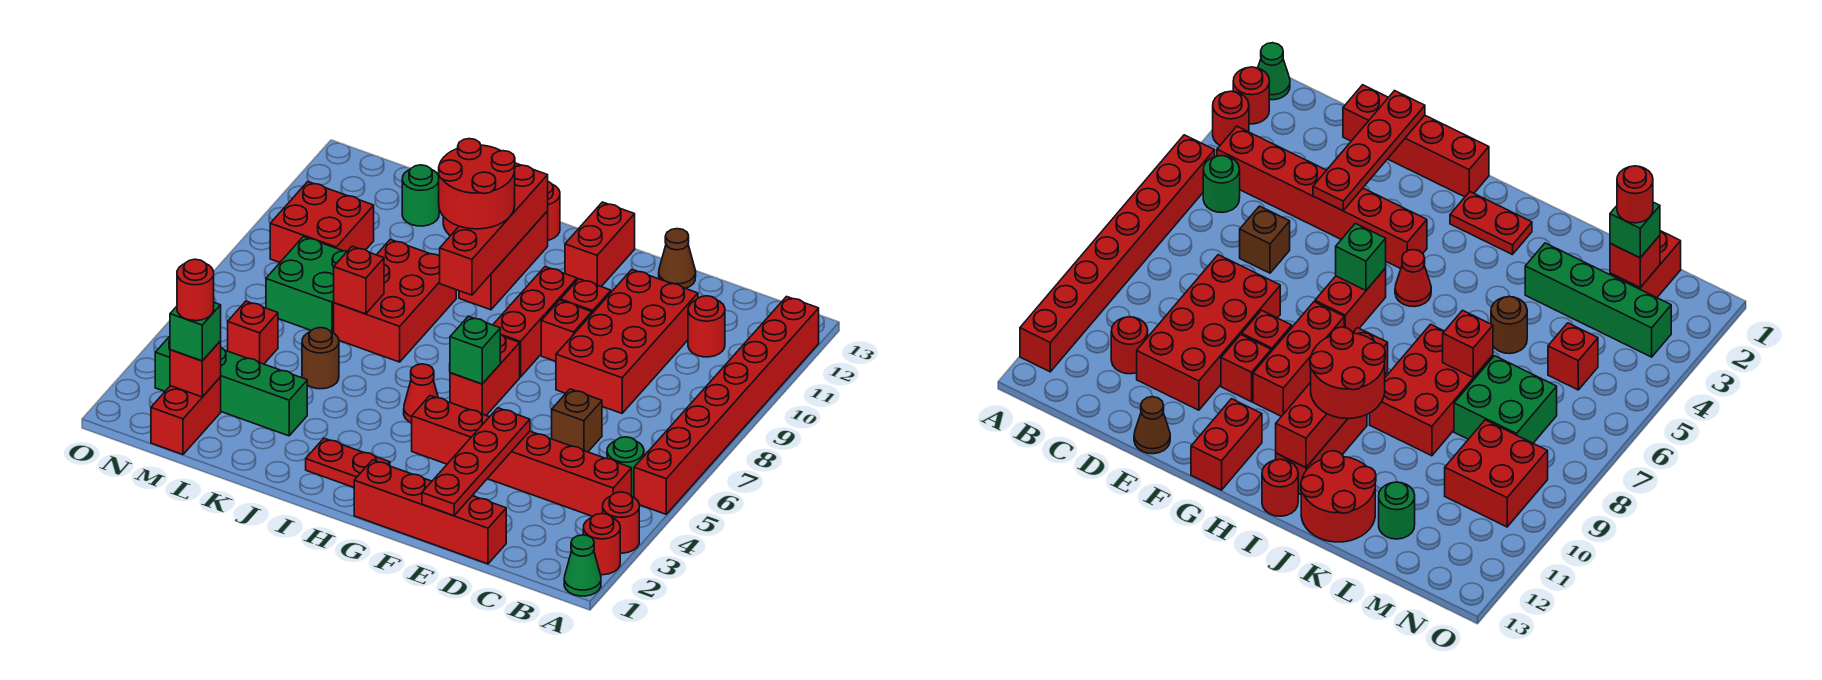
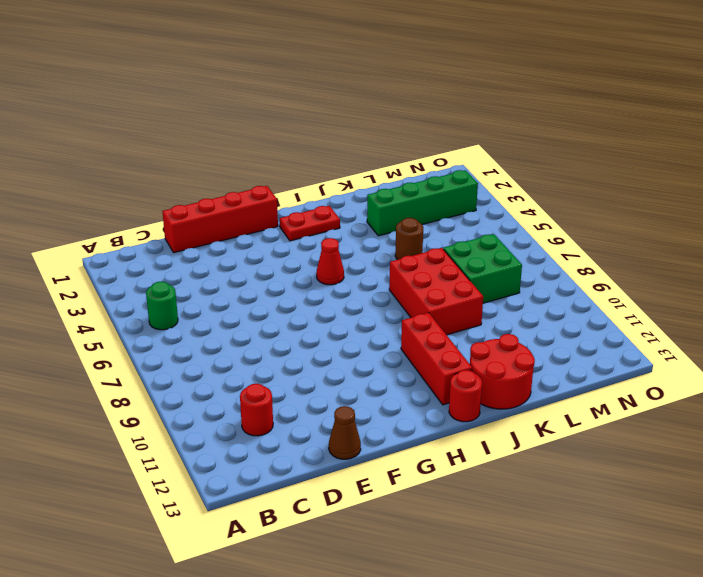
none -> green 1x1 cone [564,535,601,596]
none -> red 1x1 round brick [583,514,620,575]
none -> red 1x1 round brick [603,492,639,553]
none -> red 1x8 brick [634,297,819,514]

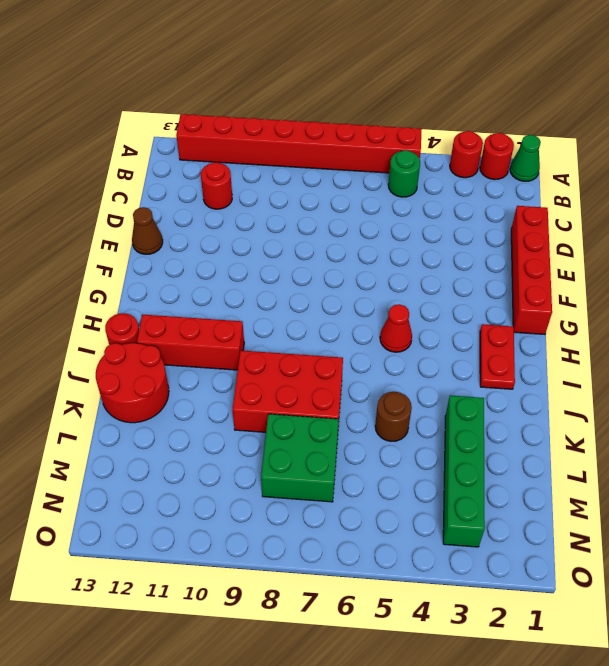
none -> red 1x6 brick [412,396,632,517]
none -> brown 1x1 brick [552,389,602,452]
none -> red 2x4 brick [556,270,698,413]
none -> red 1x1 brick [541,300,592,361]

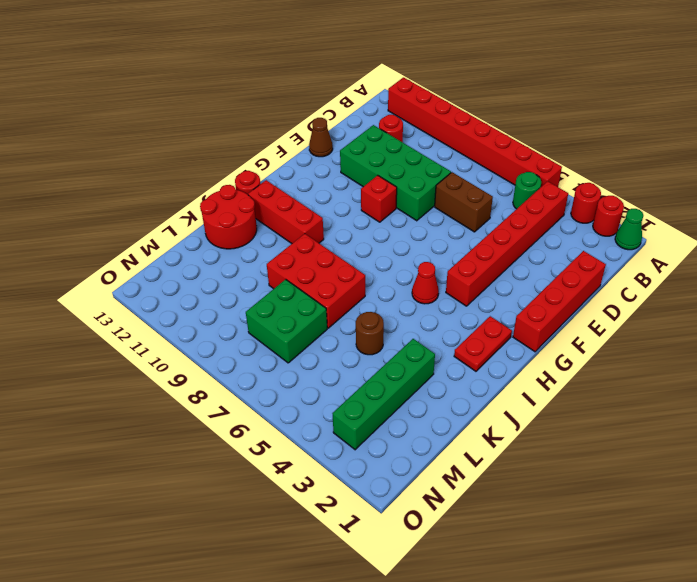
brown 1x2 brick [435,172,493,232] -> brown 1x1 brick [552,389,602,452]
green 2x4 brick [340,125,451,221] -> red 2x4 brick [556,270,698,413]
none -> red 1x1 brick [561,279,611,313]
none -> red 1x2 brick [450,334,520,415]
none -> red 1x3 brick [493,267,577,377]
none -> red 1x2 brick [565,202,635,286]

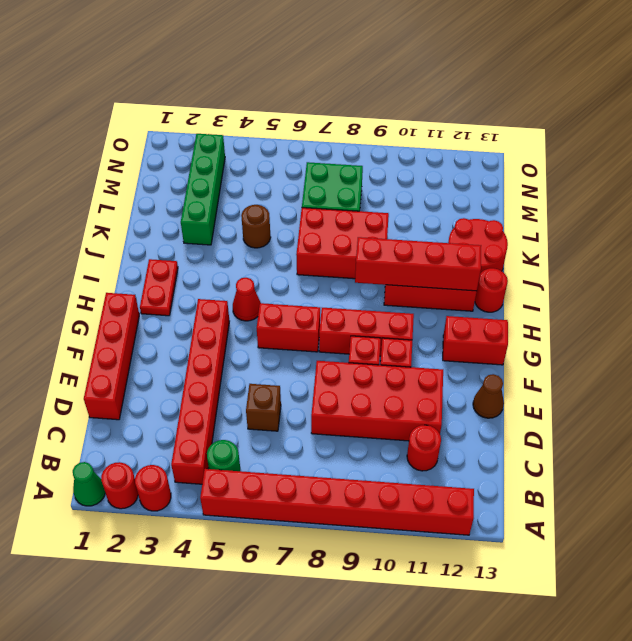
none -> green 1x1 round brick [402,165,439,226]
none -> red 1x2 brick [151,377,221,454]
none -> red 1x1 brick [228,301,278,364]
none -> red 2x2 brick [270,182,374,262]

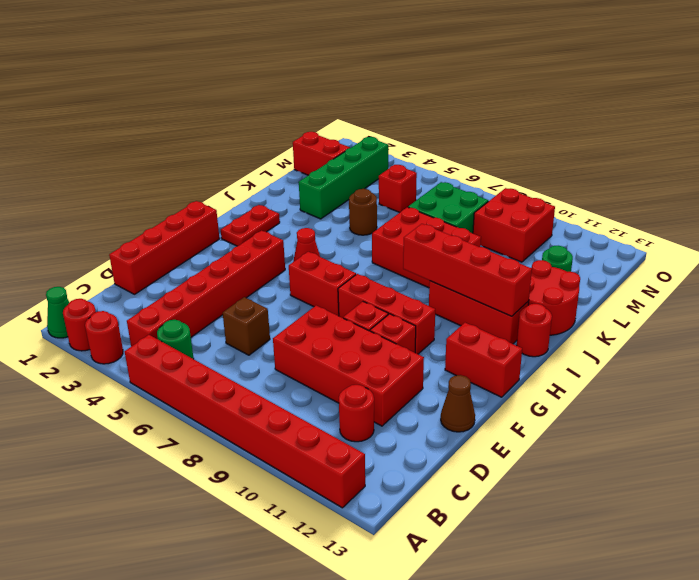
none -> red 1x4 plate [422,408,530,516]
none -> green 1x1 brick [450,316,500,384]
none -> red 1x1 brick [334,246,384,314]
none -> red 1x1 brick [170,341,221,397]

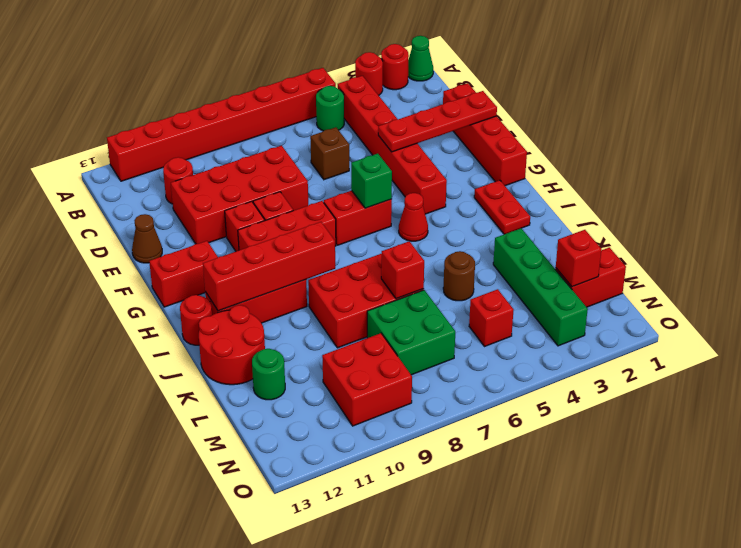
none -> red 2x2 round brick [439,139,515,229]
none -> green 1x1 brick [170,303,221,361]
none -> red 1x1 round brick [177,259,214,321]

